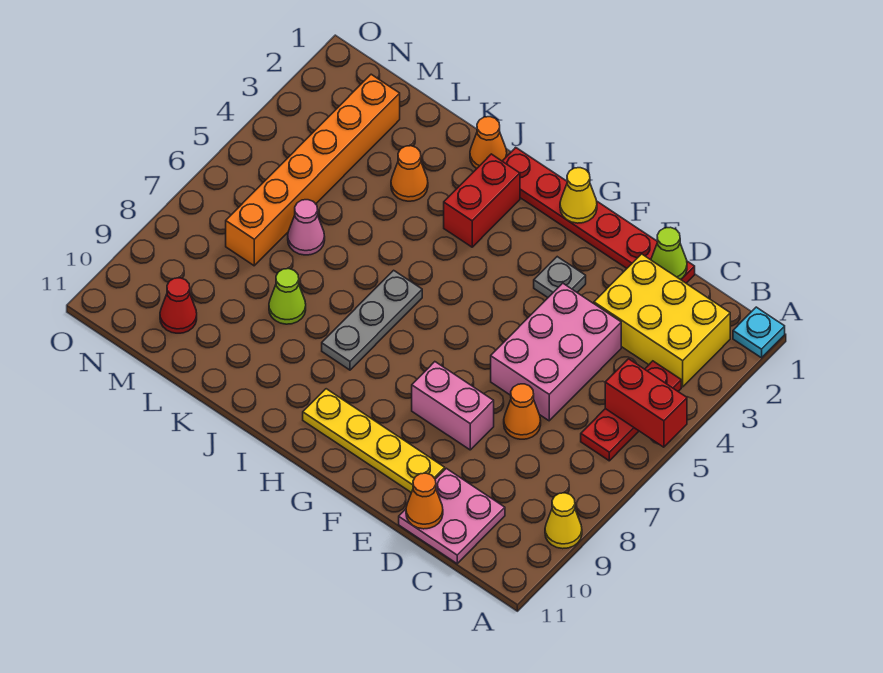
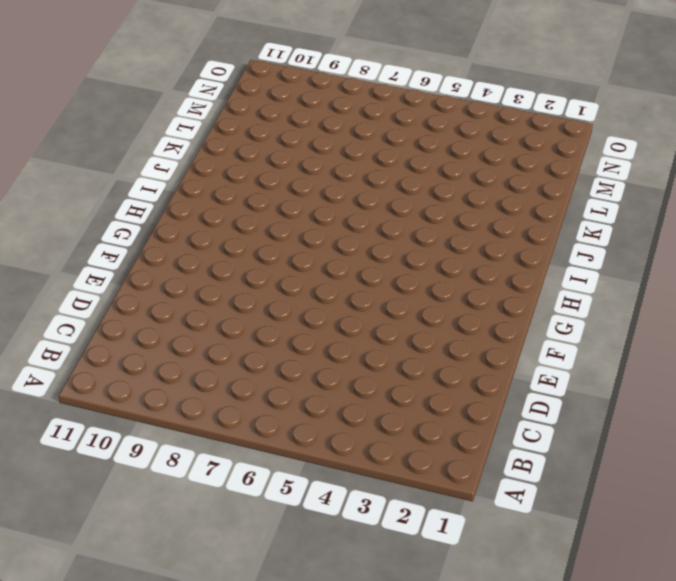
none -> cyan 1x1 plate [733,307,785,358]
none -> yellow 1x1 cone [545,493,582,549]
none -> yellow 2x3 brick [594,254,730,387]

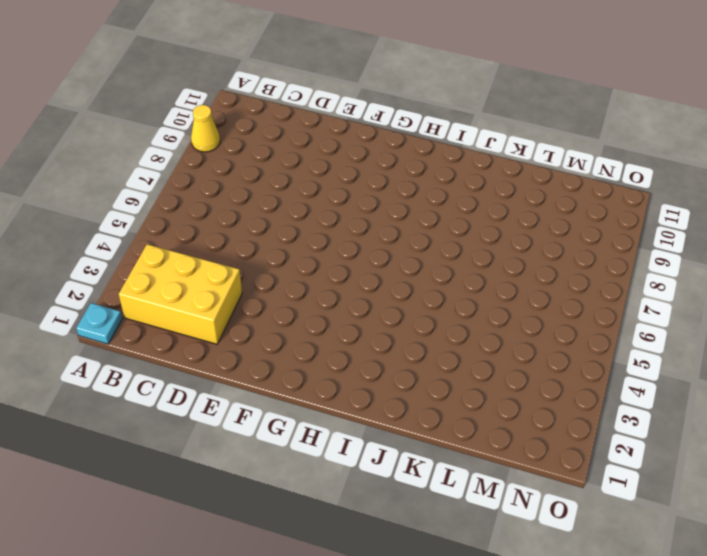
none -> red 1x3 plate [581,361,681,461]
none -> pink 2x2 plate [399,468,505,564]
none -> red 1x6 plate [503,147,695,283]

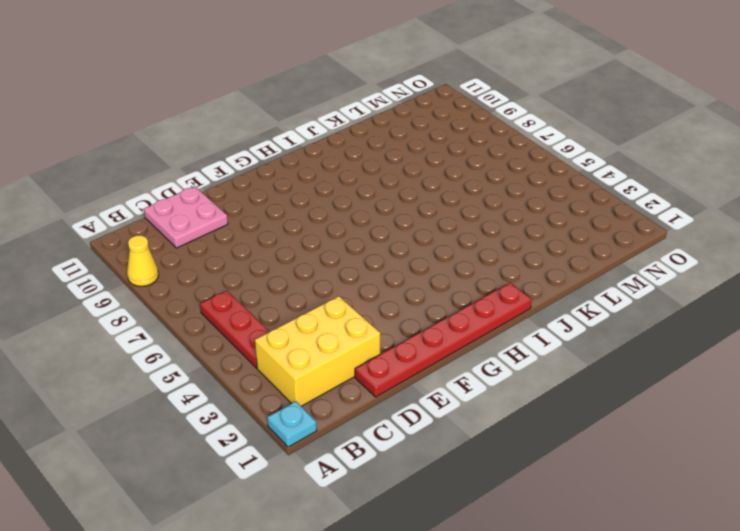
none -> pink 2x3 brick [491,283,621,421]
none -> orange 1x1 cone [504,384,541,439]
none -> pink 1x2 brick [412,362,494,450]

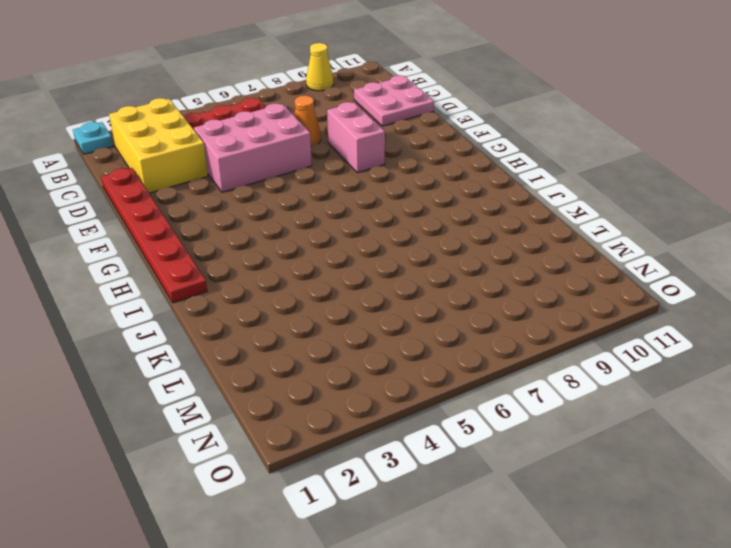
none -> yellow 1x4 plate [303,389,445,493]
none -> grey 1x1 plate [534,257,586,297]
none -> red 1x2 brick [444,154,520,247]

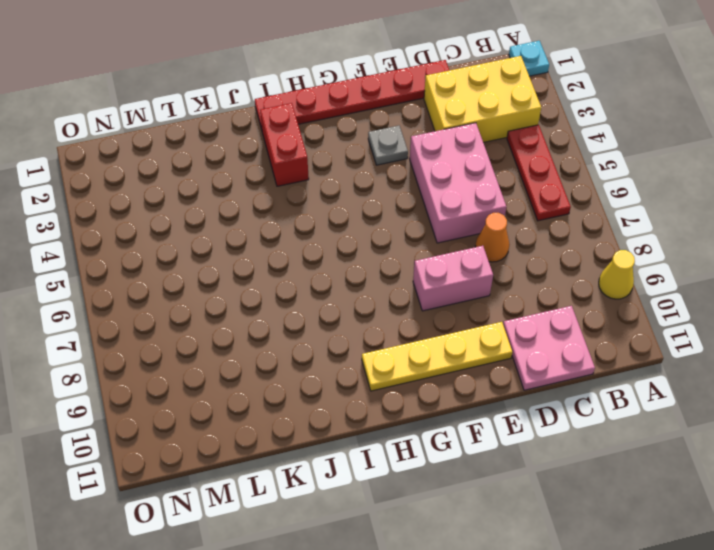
none -> grey 1x3 plate [322,270,422,370]
none -> orange 1x1 cone [470,117,507,169]
none -> orange 1x1 cone [391,146,428,201]

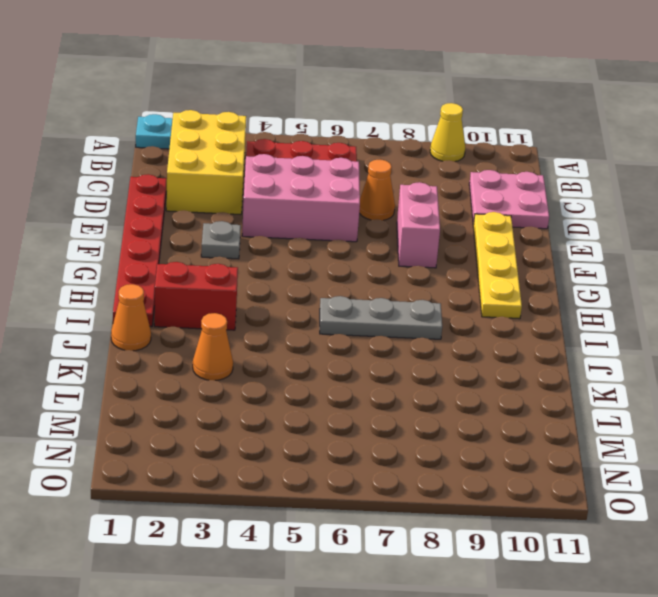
none -> lime 1x1 cone [269,269,306,324]
none -> pink 1x1 cone [288,200,325,255]
none -> orange 1x6 brick [226,74,400,266]

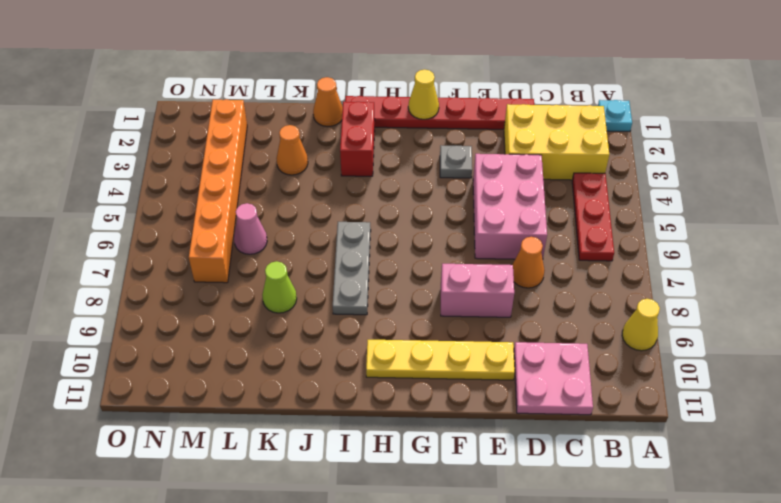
none -> red 1x1 cone [160,278,197,333]
none -> red 1x2 brick [605,359,687,447]
none -> lime 1x1 cone [651,227,687,279]

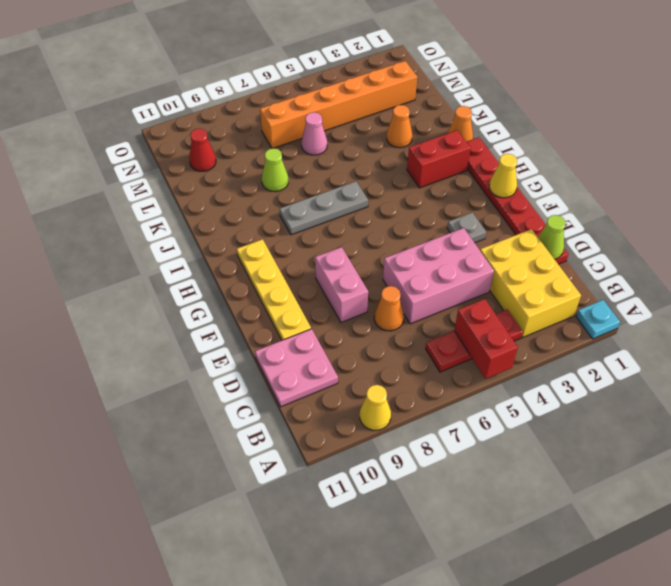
none -> orange 1x1 cone [406,473,443,529]

